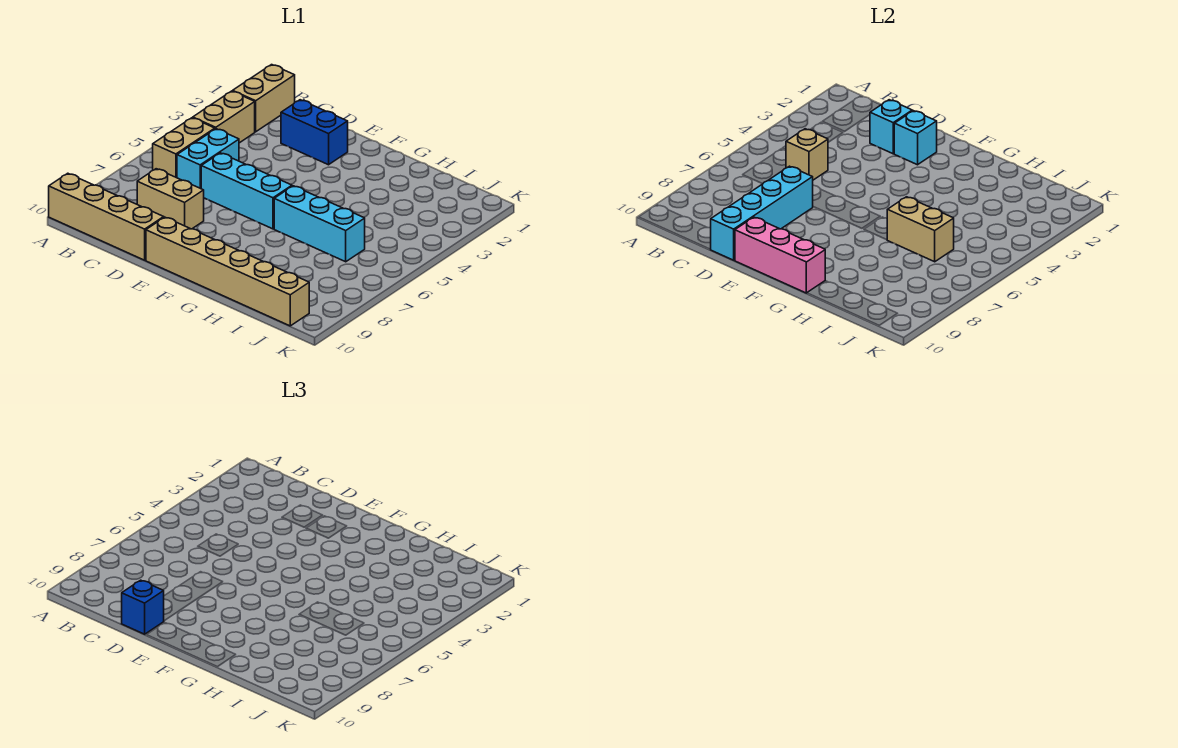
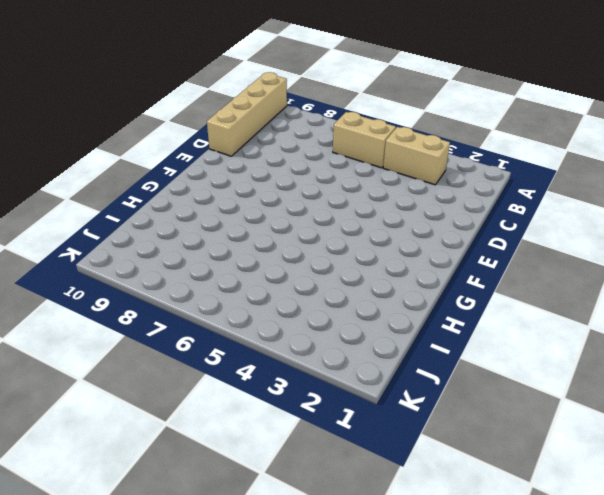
none -> tan 1x2 brick [233,65,295,132]
none -> cyan 1x2 brick [177,129,239,189]
none -> tan 1x2 brick [137,169,204,229]

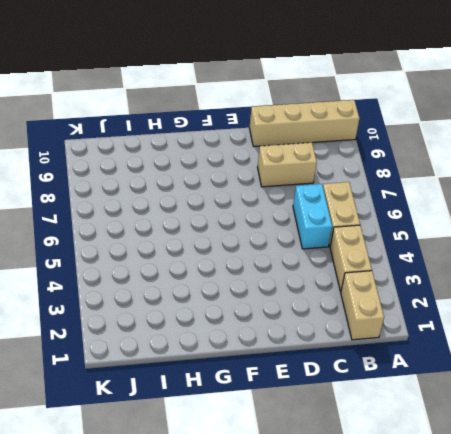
none -> blue 1x2 brick [281,100,348,165]
none -> cyan 1x3 brick [201,153,292,229]
none -> tan 1x6 brick [146,217,309,326]

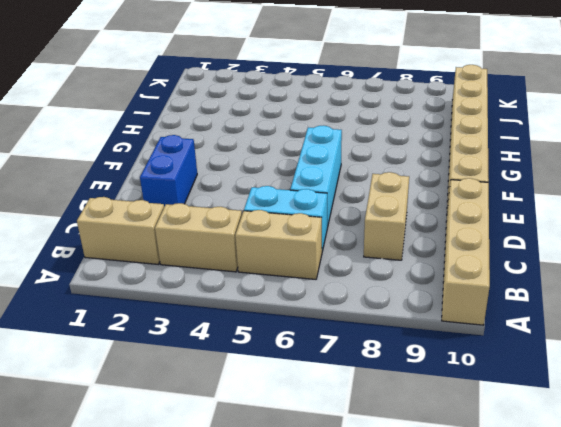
none -> cyan 1x3 brick [274,186,365,262]
none -> tan 1x1 brick [786,129,828,180]
none -> cyan 1x1 brick [870,100,912,154]

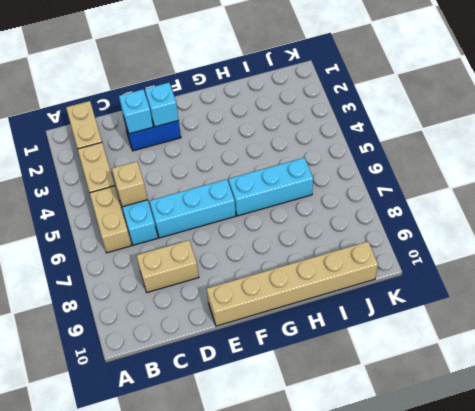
none -> tan 1x4 brick [49,173,164,260]
none -> cyan 1x4 brick [710,166,813,260]
none -> pink 1x3 brick [735,217,825,293]

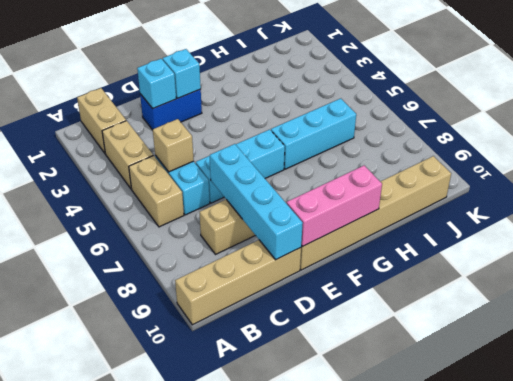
none -> tan 1x2 brick [887,197,954,262]
none -> blue 1x1 brick [122,580,164,634]

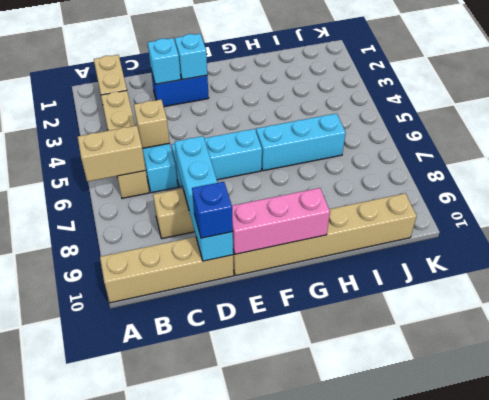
tan 1x2 brick [78,126,146,182] -> tan 1x2 brick moved to [887,197,954,262]

